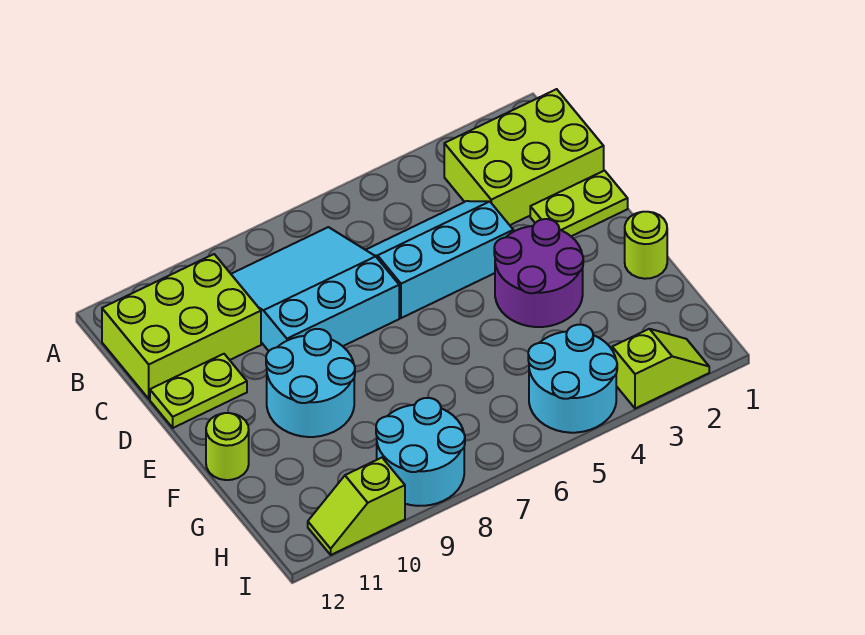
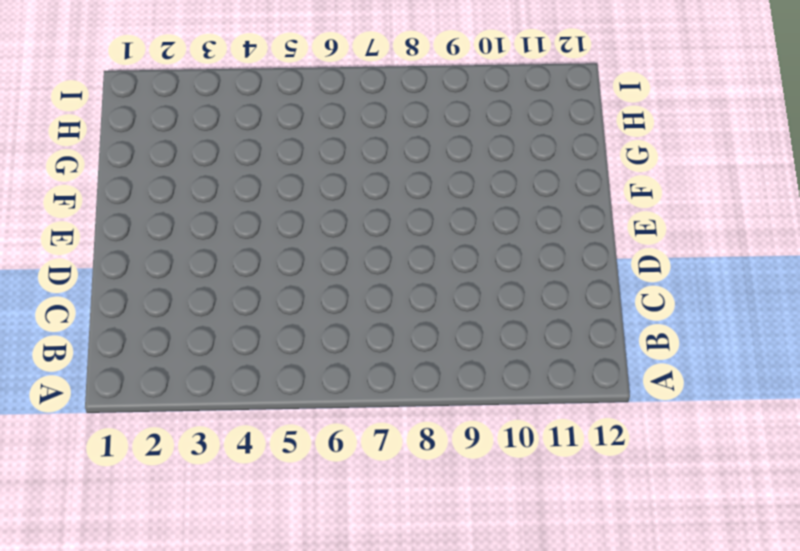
none -> lime 2x3 brick [444,89,604,225]
none -> cyan 3x3 slope [231,227,399,351]
none -> lime 2x3 brick [102,254,261,399]

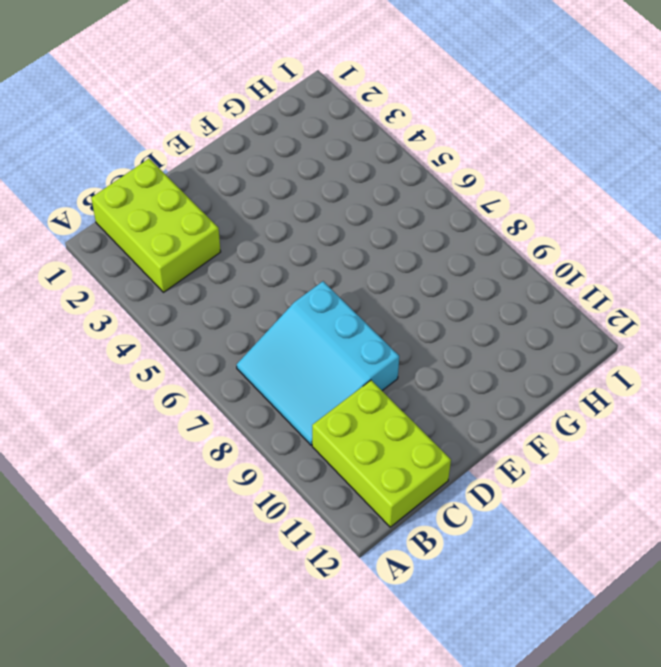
none -> cyan 2x3 slope [366,201,513,318]
none -> lime 1x2 plate [530,171,628,236]
none -> lime 1x2 plate [150,354,247,428]

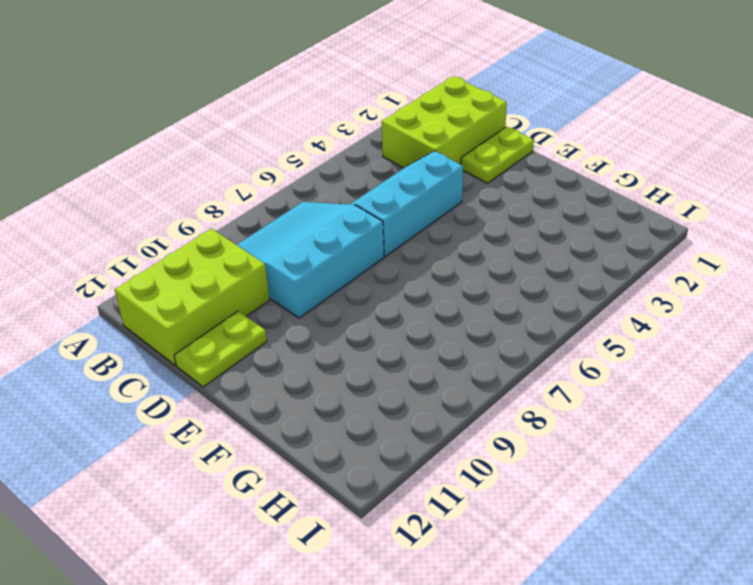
none -> purple 2x2 round brick [494,219,583,327]
none -> cyan 2x2 round brick [266,329,355,437]
none -> lime 1x1 round brick [625,212,667,279]

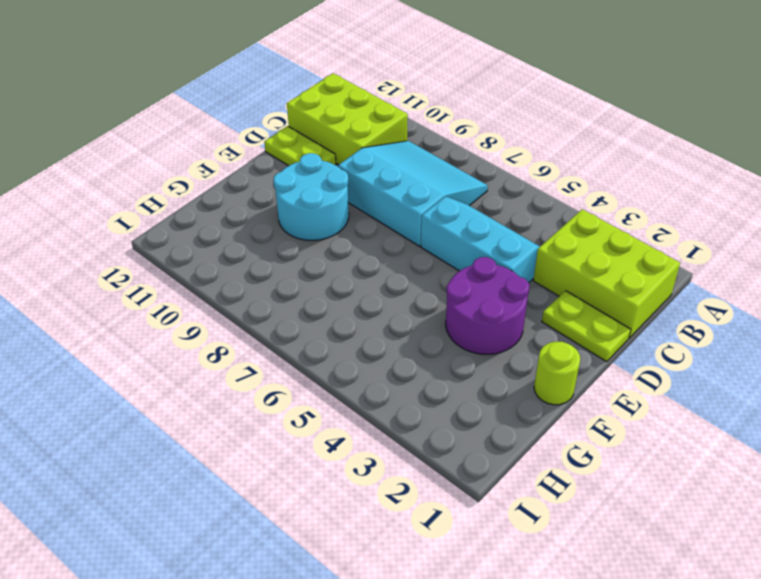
none -> lime 1x1 round brick [206,413,249,480]
none -> cyan 2x2 round brick [528,325,617,433]
none -> cyan 2x2 round brick [376,398,465,506]

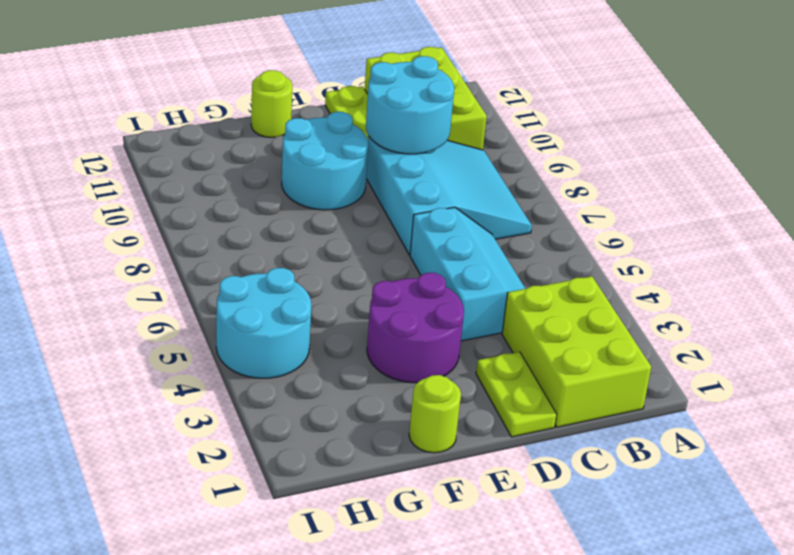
cyan 2x2 round brick [366,56,454,154] -> cyan 2x2 round brick moved to [376,398,465,506]
none -> lime 1x2 slope [612,329,709,409]
none -> lime 1x2 slope [308,458,405,555]

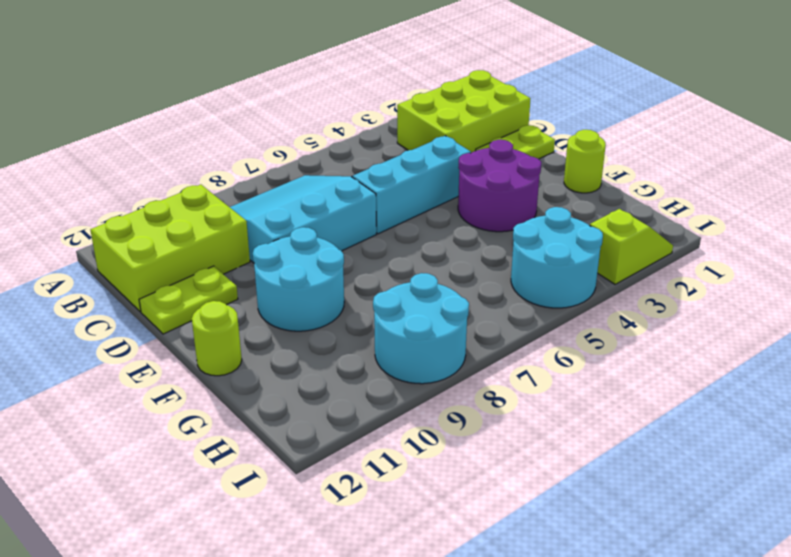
none -> lime 1x2 slope [308,458,405,555]

